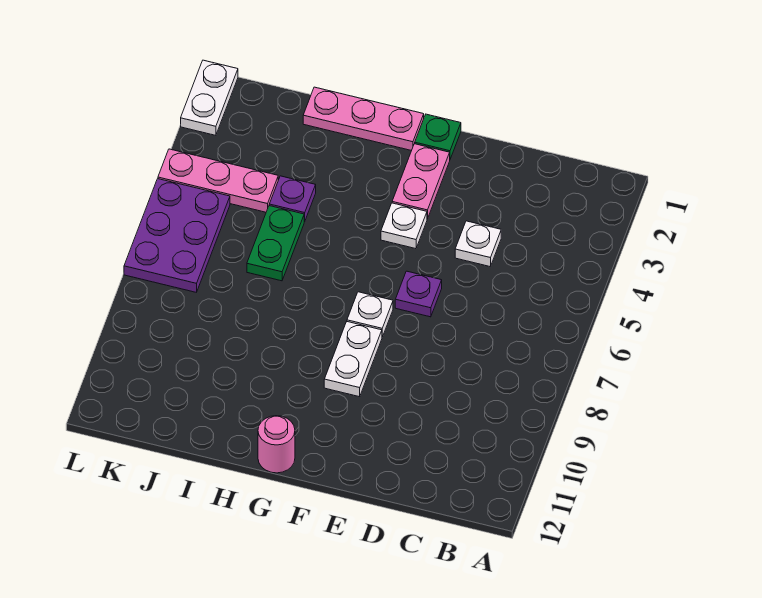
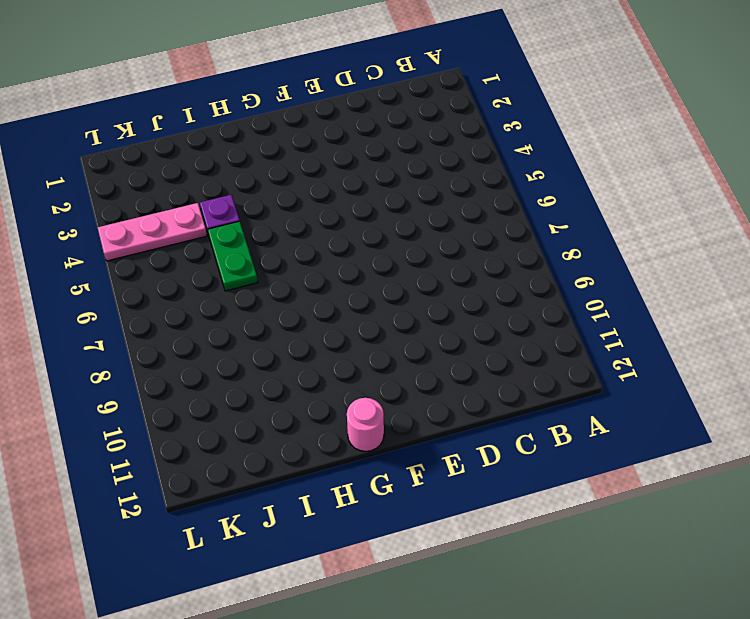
none -> white 1x1 plate [455,221,501,266]
none -> purple 1x1 plate [395,271,442,317]
none -> green 1x1 plate [415,114,461,159]

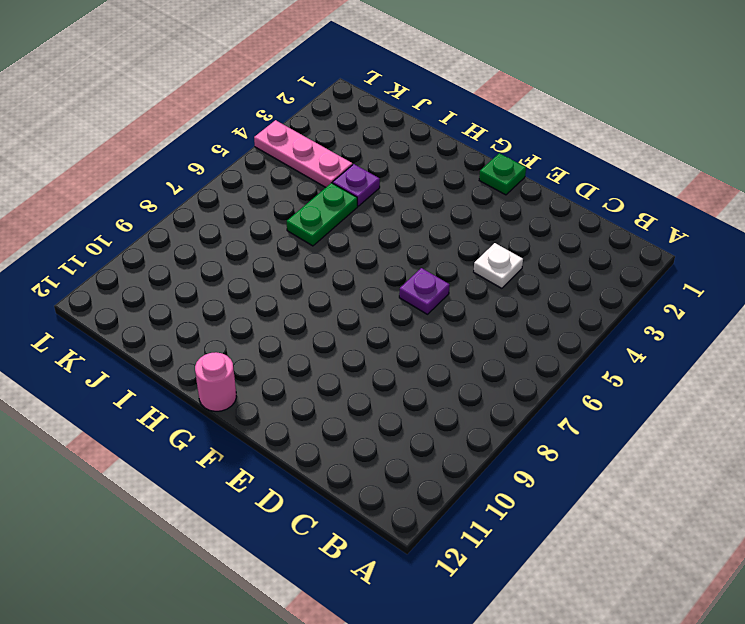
none -> pink 1x2 plate [392,144,450,219]
none -> white 1x1 plate [381,203,427,249]
none -> white 1x1 plate [347,292,393,337]

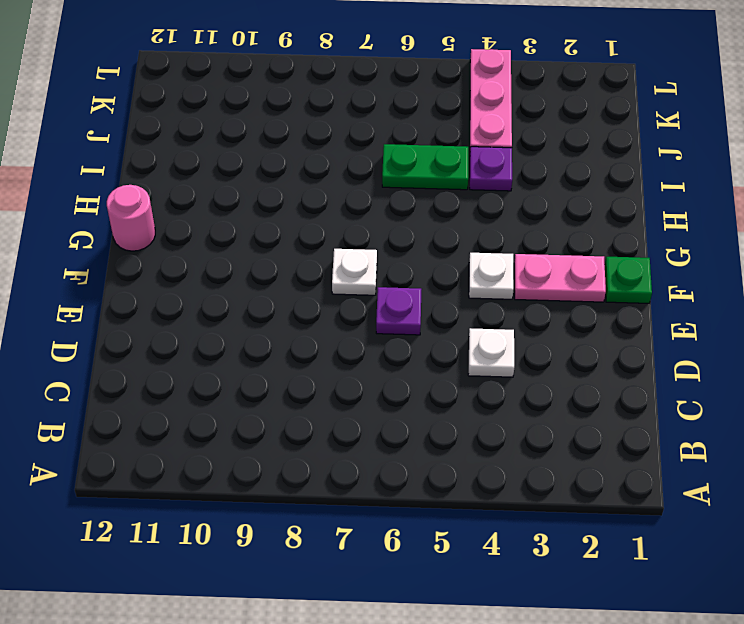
none -> white 1x2 plate [324,322,382,397]
none -> pink 1x3 plate [303,87,424,151]
none -> purple 2x3 plate [124,179,230,292]

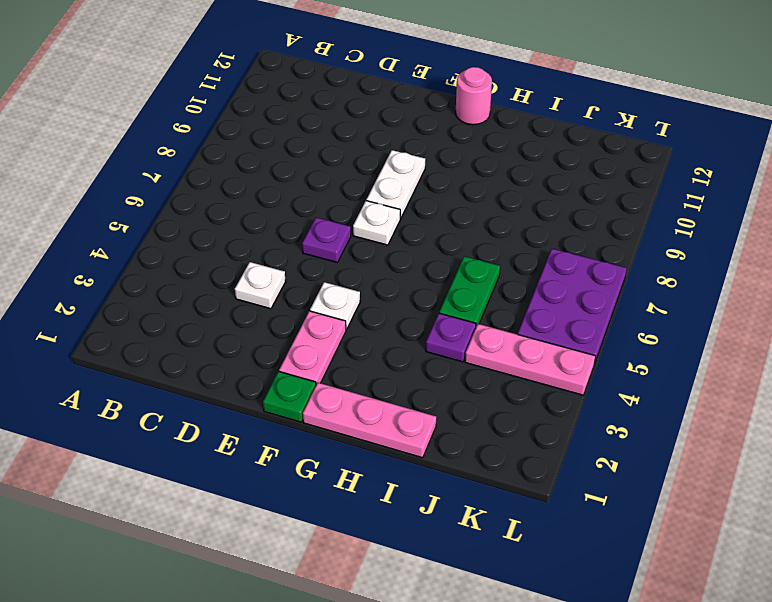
none -> white 1x2 plate [181,60,238,135]

